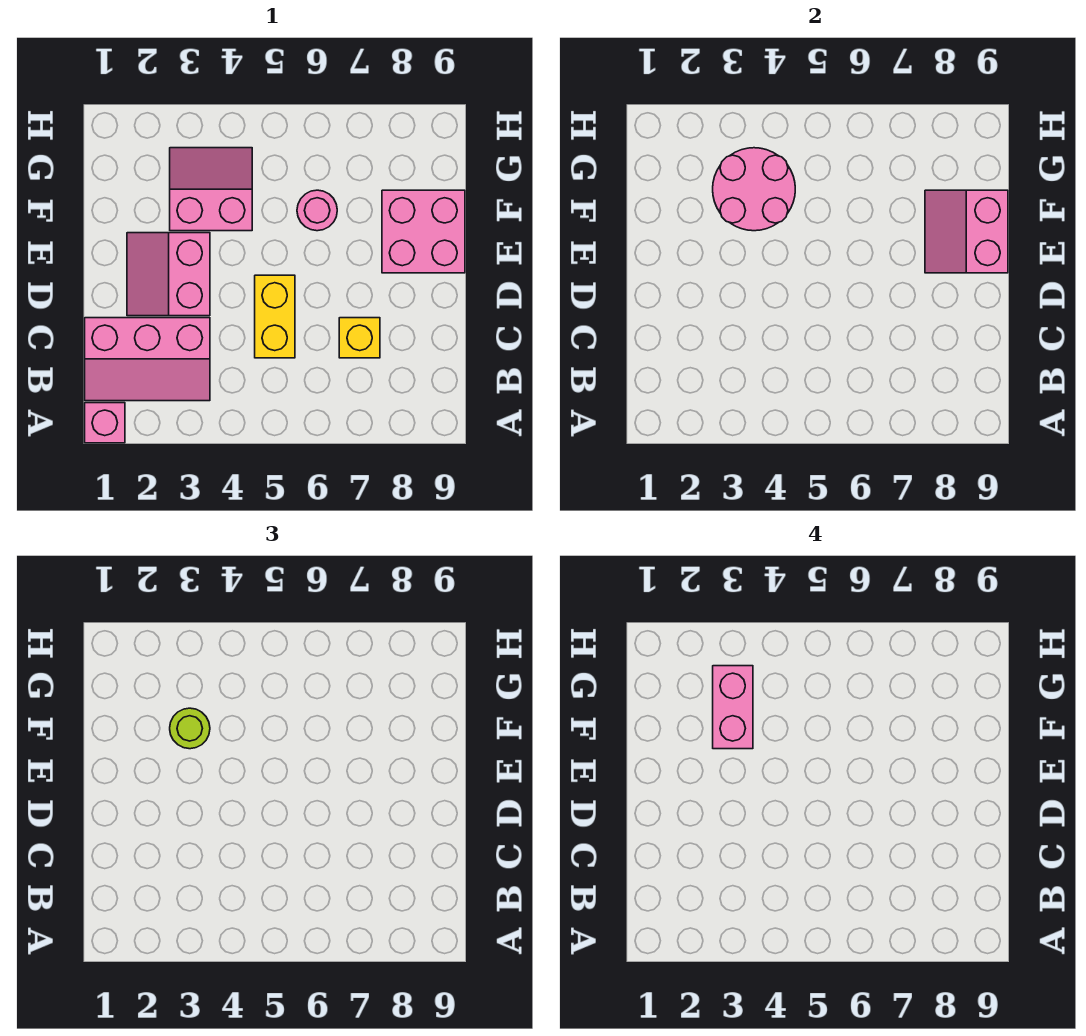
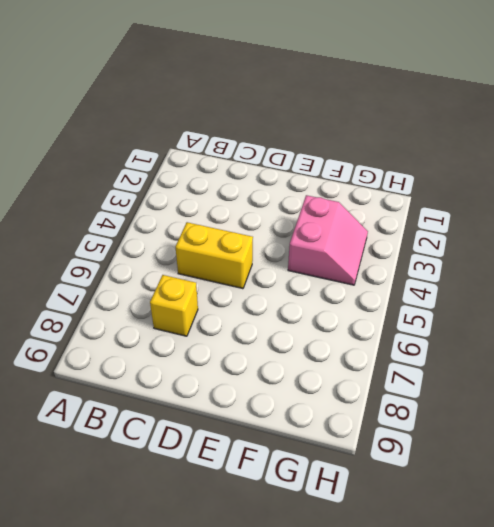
none -> pink 1x1 brick [85,403,125,443]
none -> pink 2x3 slope [85,318,210,401]
none -> pink 2x2 slope [127,233,210,316]

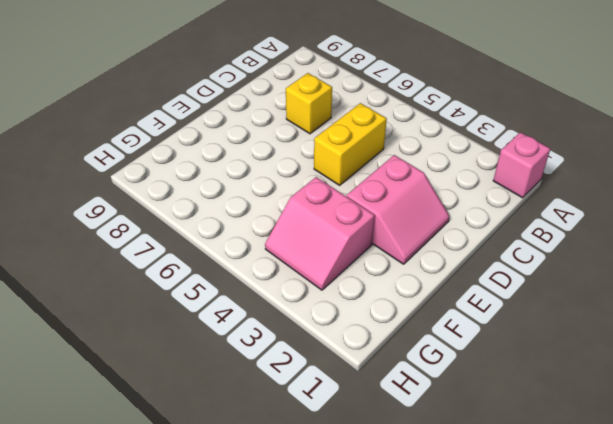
none -> pink 2x3 slope [85,318,210,401]
none -> pink 2x2 brick [382,190,465,273]
none -> pink 1x1 round brick [297,190,337,231]

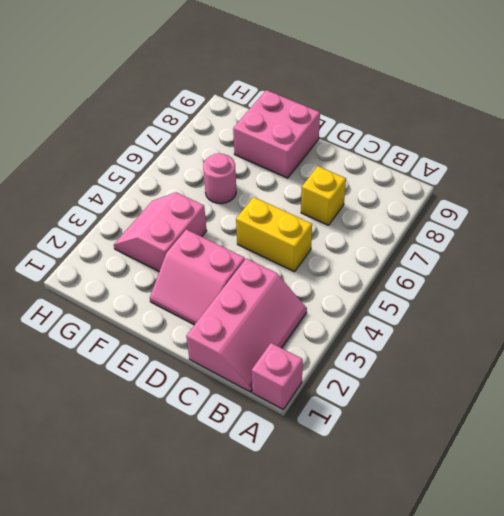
none -> pink 2x2 slope [925,190,1008,273]
none -> pink 2x2 round brick [713,148,795,231]
none -> lime 1x1 round brick [170,708,210,749]

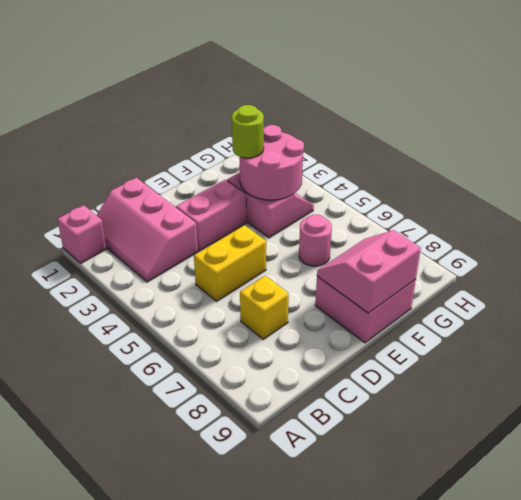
none -> pink 1x2 brick [713,666,753,749]

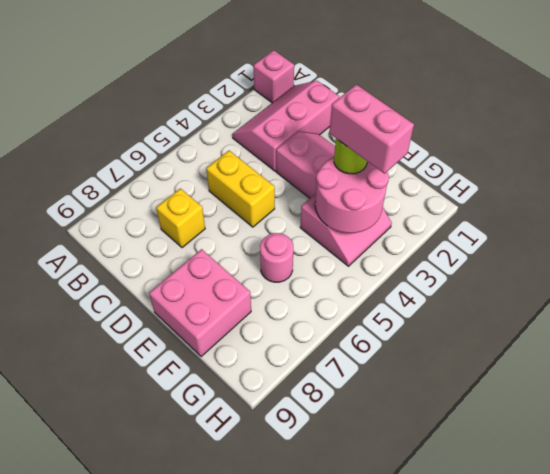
none -> pink 2x2 slope [925,190,1008,273]

